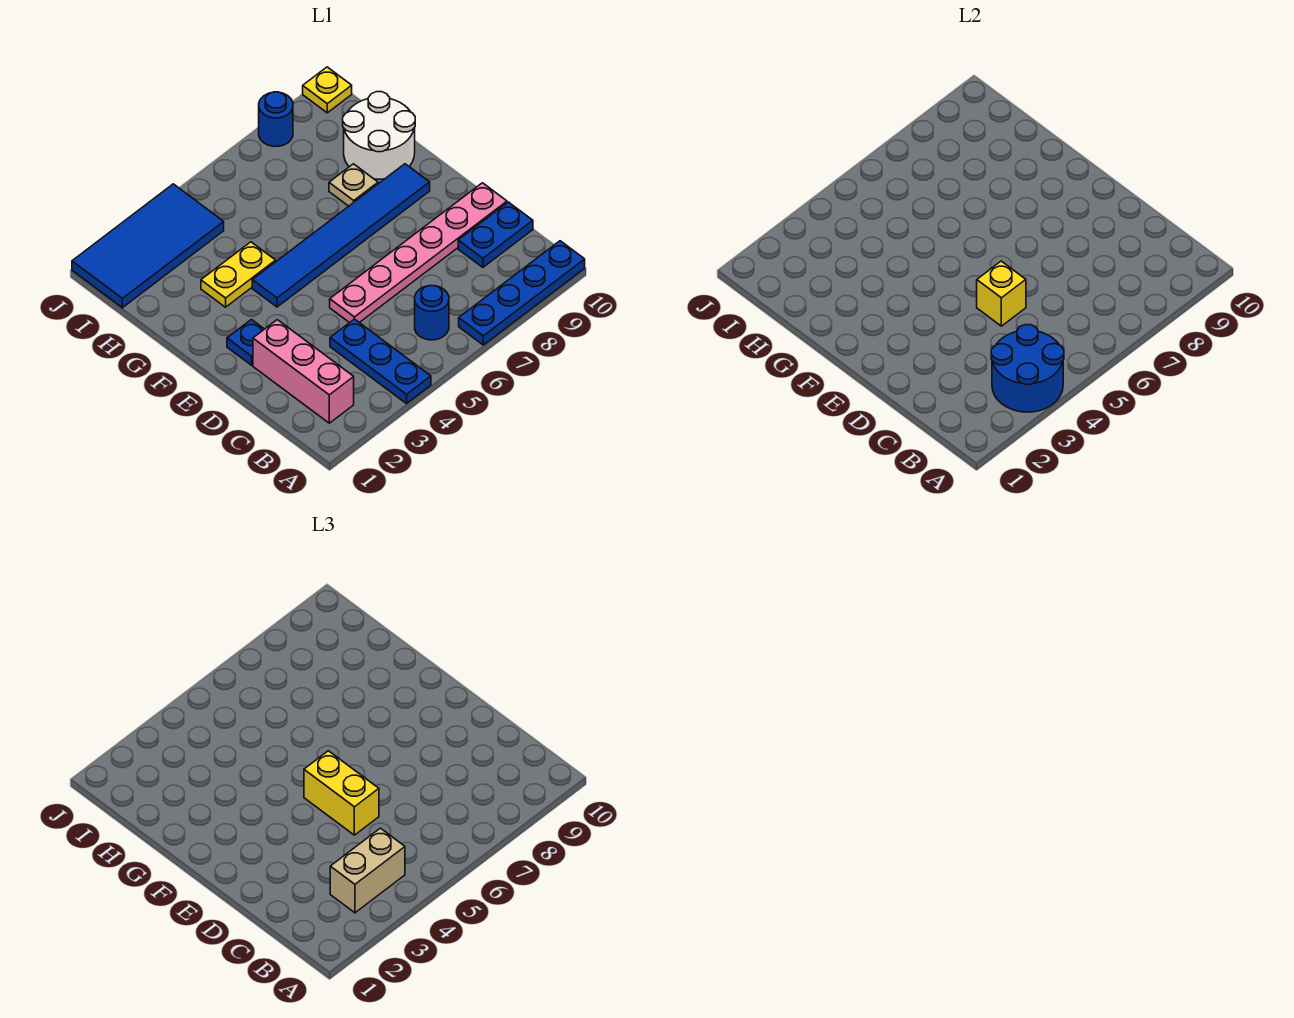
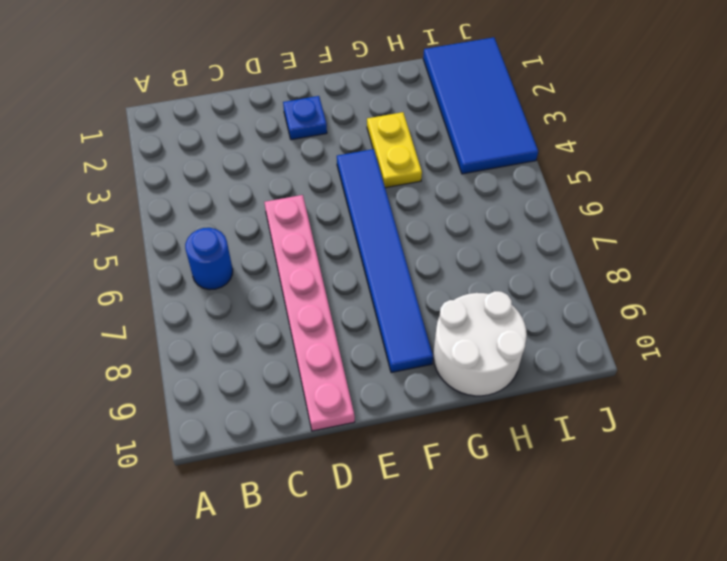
none -> blue 1x3 plate [330,319,431,404]
none -> blue 1x4 plate [459,241,585,345]
none -> pink 1x3 brick [253,320,354,423]

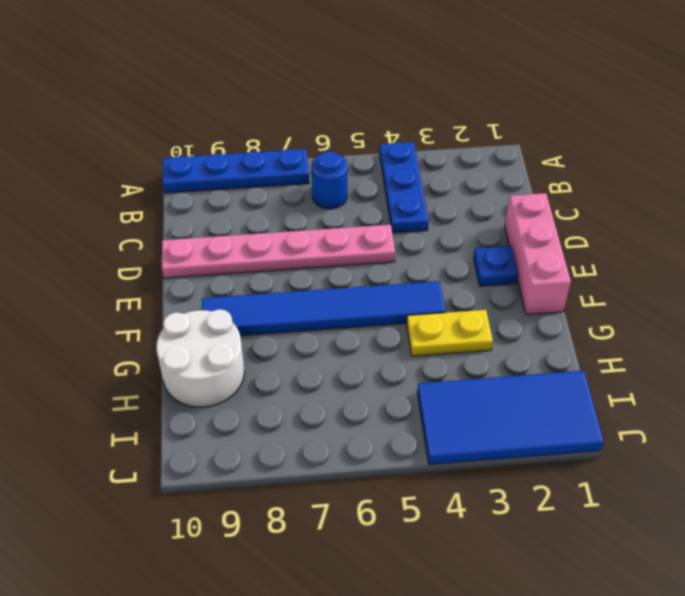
pink 1x3 brick [505,193,571,315] -> pink 1x3 brick moved to [253,320,354,423]
none -> blue 1x2 plate [458,202,533,267]
none -> tan 1x1 plate [329,164,378,206]
none -> blue 1x1 round brick [259,92,293,147]

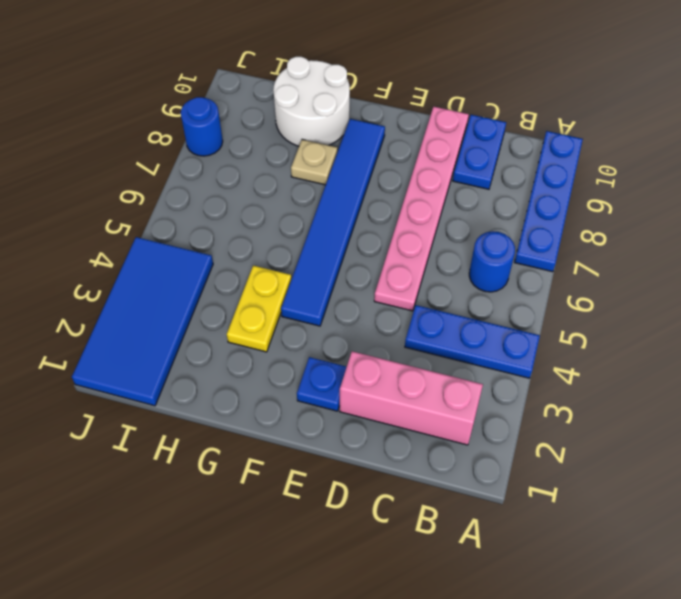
none -> yellow 1x1 plate [303,67,352,113]
none -> blue 2x2 round brick [991,325,1064,412]
none -> yellow 1x1 brick [977,261,1026,326]

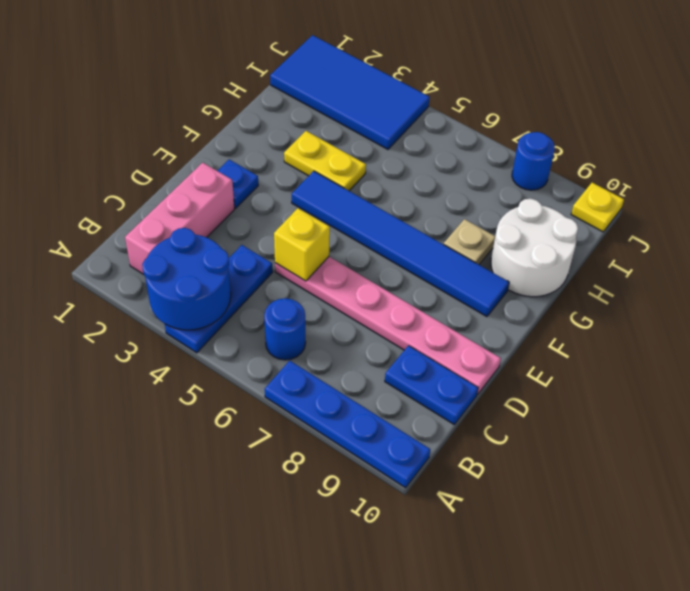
none -> tan 1x2 brick [330,828,405,913]
none -> yellow 1x2 brick [304,751,379,835]

